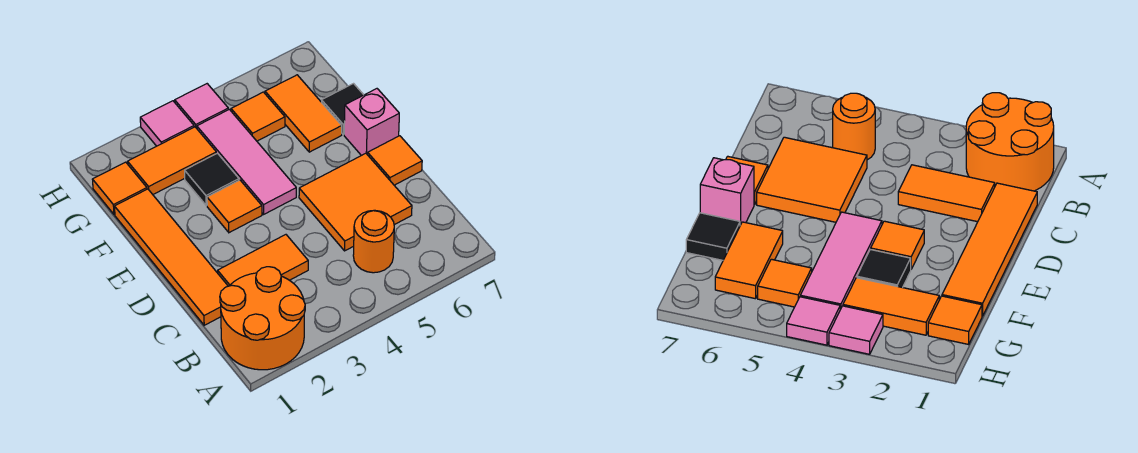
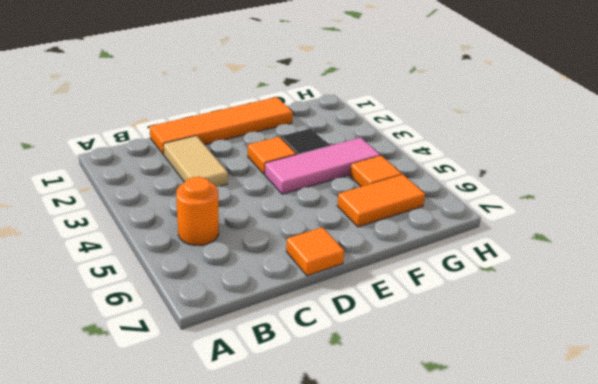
tan 1x2 tile [163,136,228,187] -> orange 1x2 tile [218,235,308,286]
none -> orange 2x2 round brick [220,267,305,370]
none -> orange 2x2 tile [299,153,412,251]
none -> pink 1x1 brick [344,89,399,156]

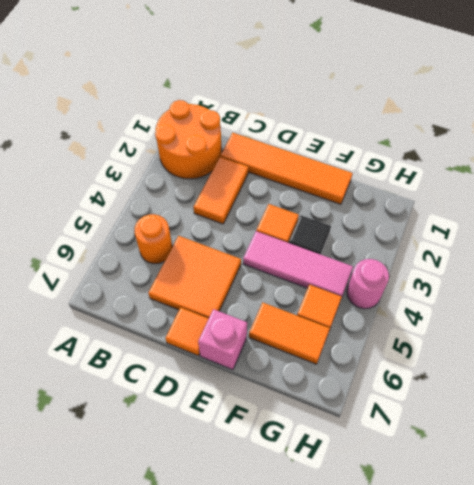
pink 1x1 round brick [347,259,389,309] -> pink 1x1 tile [175,84,228,128]
none -> black 1x1 tile [322,84,363,135]
none -> orange 1x1 tile [92,162,147,214]
none -> orange 1x2 tile [128,127,216,194]

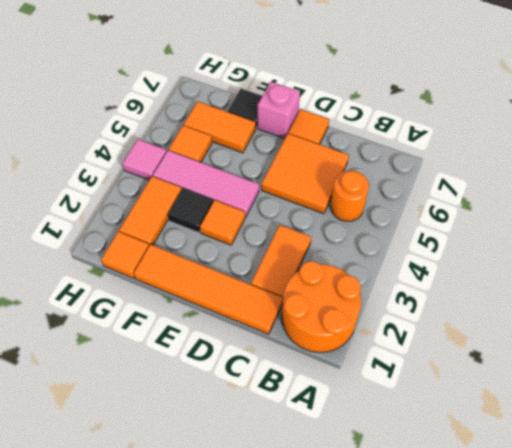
none -> pink 1x1 tile [140,101,194,146]

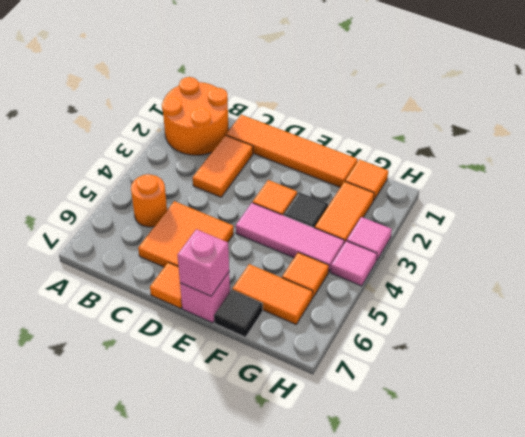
pink 1x1 brick [178,229,229,296] -> none

